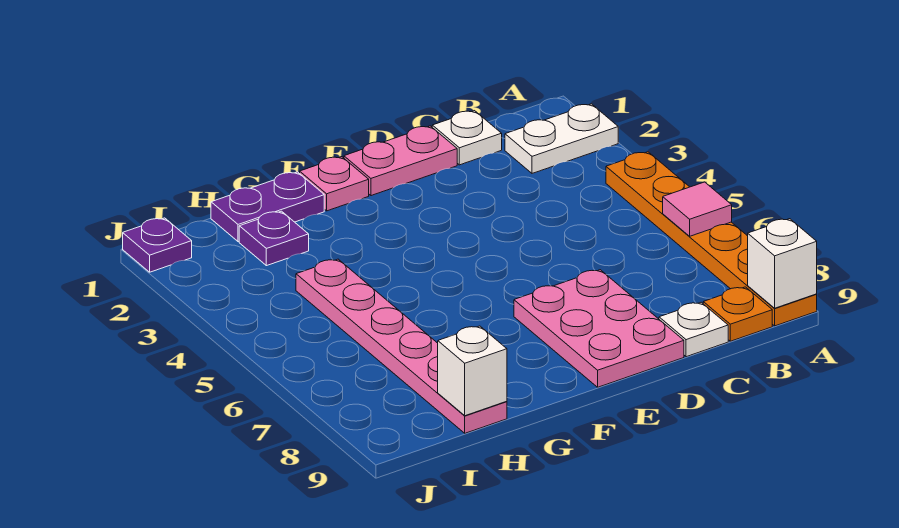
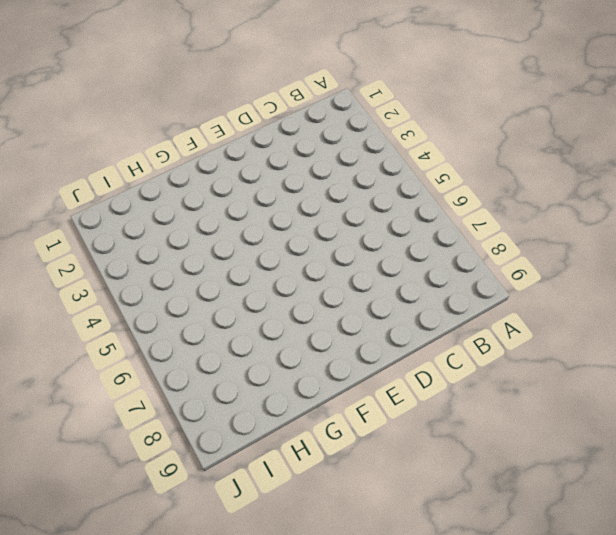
none -> white 1x2 plate [505,104,618,173]
none -> orange 1x6 plate [606,152,817,326]
none -> orange 1x1 plate [703,287,772,341]

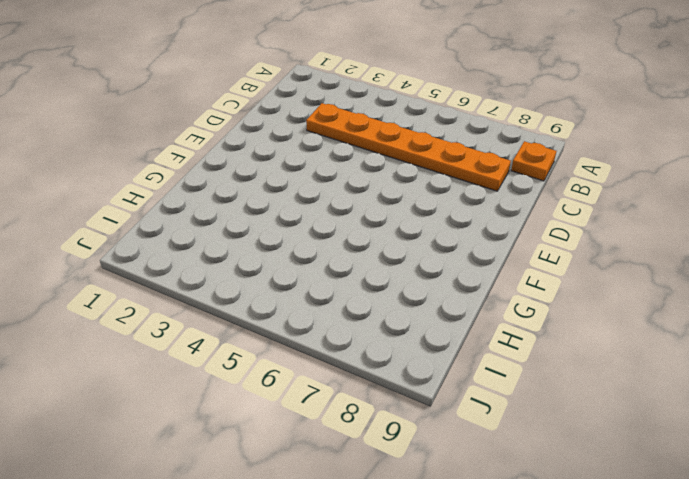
orange 1x6 plate [306,103,511,191] -> orange 1x6 plate moved to [606,152,817,326]
none -> white 1x2 plate [505,104,618,173]
none -> white 1x1 plate [432,111,502,165]
none -> white 1x1 plate [659,302,728,357]

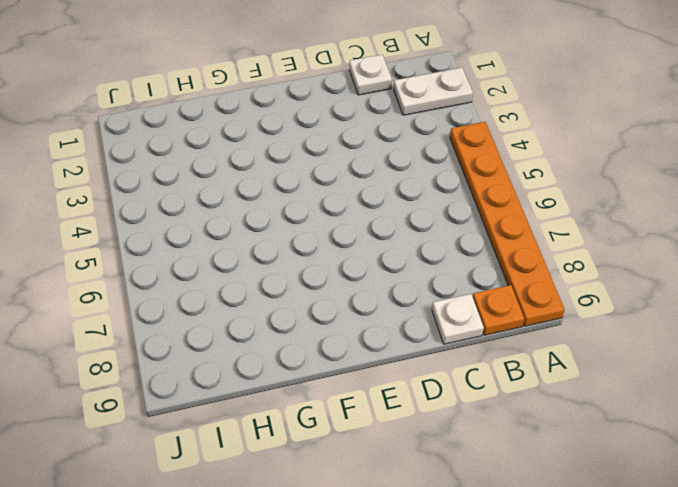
none -> pink 1x2 plate [344,126,457,196]
none -> pink 2x3 plate [514,270,684,387]
none -> pink 1x1 plate [300,157,369,211]

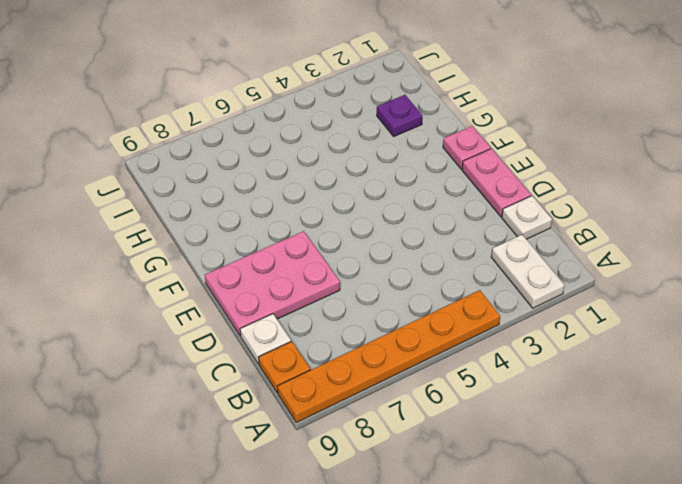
none -> purple 1x2 plate [211,172,324,242]
none -> pink 1x6 plate [296,259,507,433]
none -> purple 1x1 plate [123,218,192,272]

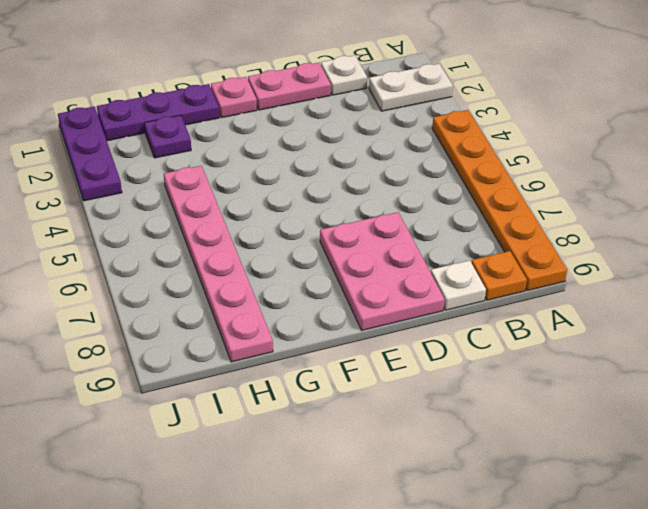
purple 1x3 plate [97,84,219,141] -> purple 1x2 plate [211,172,324,242]
purple 1x3 plate [58,106,122,201] -> purple 1x1 plate [123,218,192,272]
none -> pink 1x1 tile [663,182,732,236]
none -> white 1x1 brick [748,219,817,308]
none -> white 1x1 brick [438,326,507,416]

